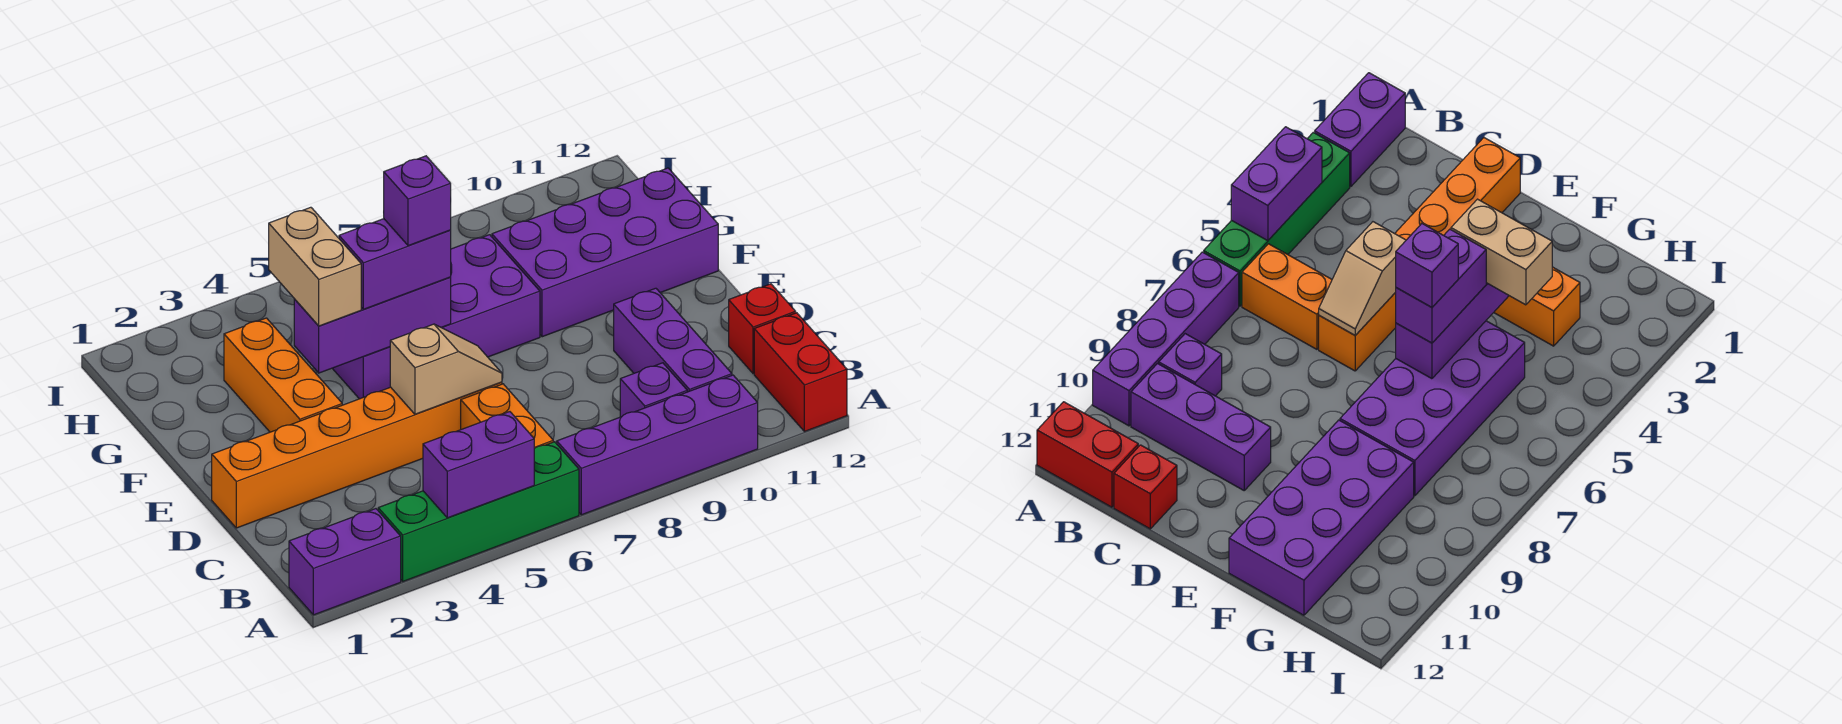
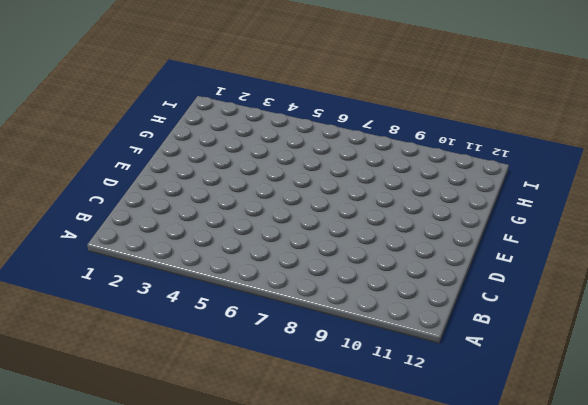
none -> purple 1x2 brick [289,509,401,615]
none -> green 1x4 brick [378,442,579,581]
none -> purple 1x4 brick [557,375,758,515]

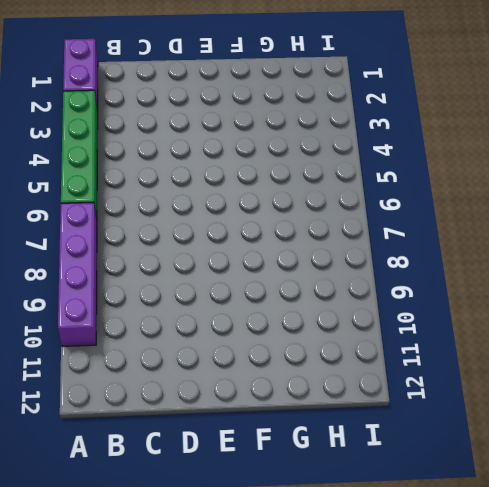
none -> red 1x2 brick [754,313,847,432]
none -> orange 1x2 brick [461,384,553,448]
none -> purple 1x1 brick [620,363,687,417]

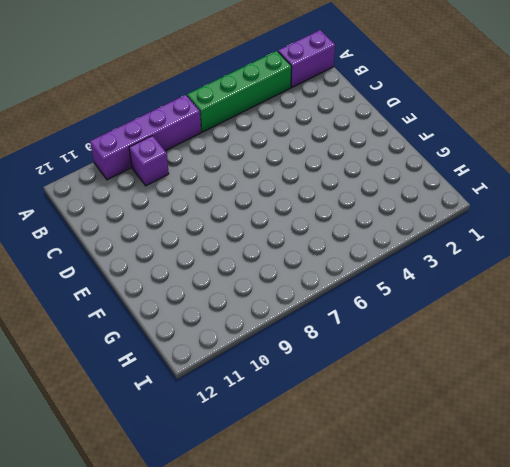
none -> red 1x2 brick [754,313,847,432]
none -> orange 1x2 brick [461,384,553,448]
none -> purple 1x3 brick [614,288,732,392]

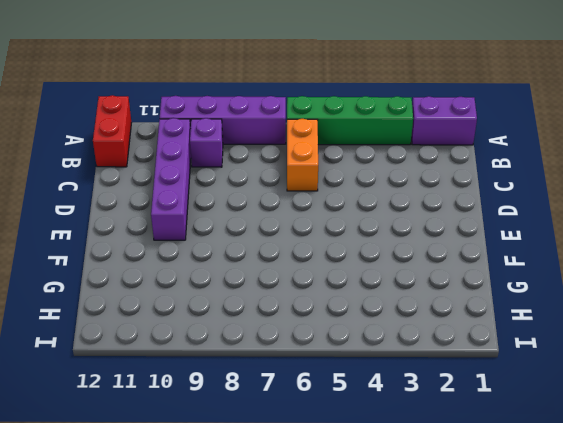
purple 1x4 brick [151,118,191,240] -> purple 1x3 brick [614,288,732,392]
none -> red 1x1 brick [729,284,796,374]
none -> orange 1x6 brick [212,382,502,528]
none -> orange 1x3 brick [224,318,342,432]

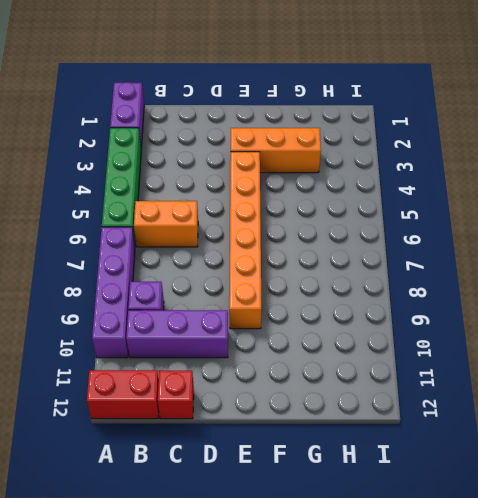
orange 1x6 brick [229,152,262,329] -> orange 1x6 brick moved to [212,382,502,528]
none -> purple 2x4 brick [332,235,540,399]
none -> purple 2x4 brick [492,168,718,337]
none -> purple 1x2 brick [423,412,534,518]

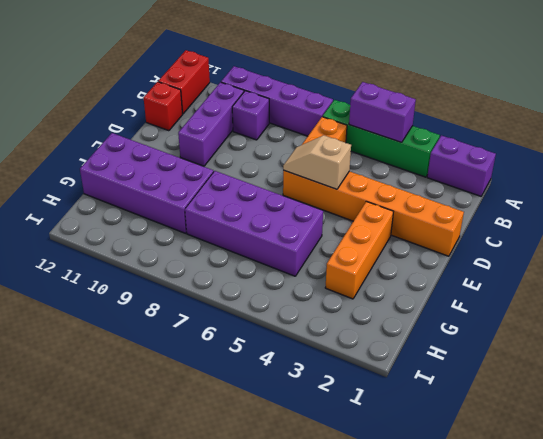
none -> purple 1x3 brick [294,277,451,373]
none -> tan 1x2 brick [269,207,361,326]
none -> purple 1x2 brick [339,219,451,309]

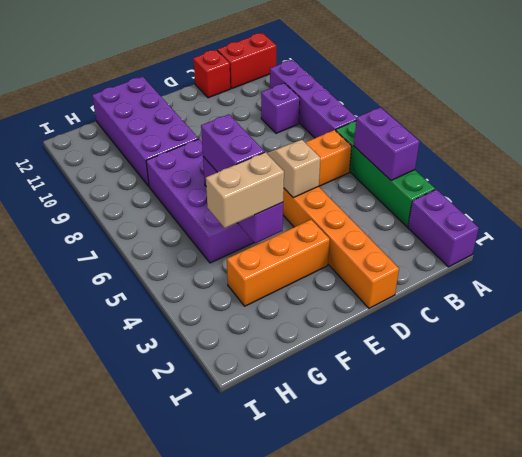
none -> purple 1x3 brick [614,288,732,392]
none -> purple 1x1 brick [384,156,451,246]

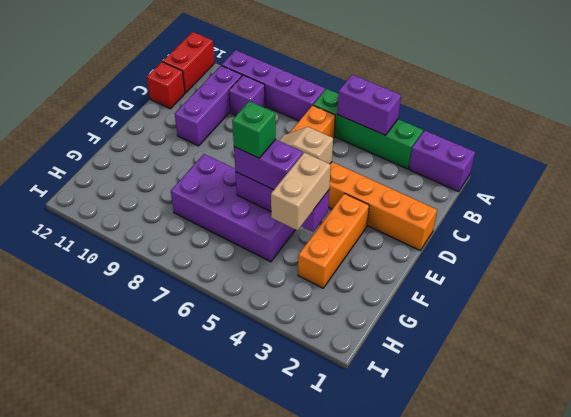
green 1x1 brick [232,101,276,158] -> purple 1x1 brick [384,156,451,246]
none -> purple 2x4 brick [492,168,718,337]

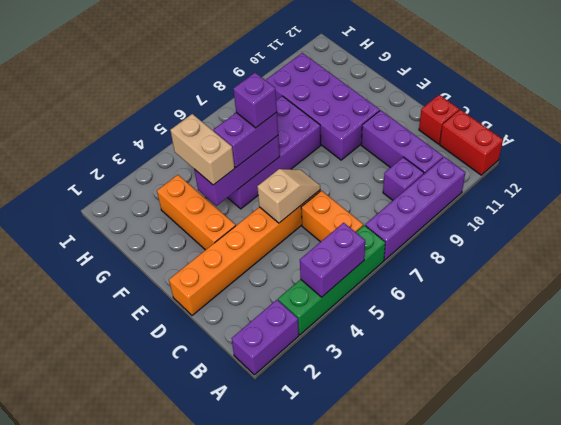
purple 2x4 brick [266,53,380,160] -> purple 2x4 brick turned to [492,168,718,337]

